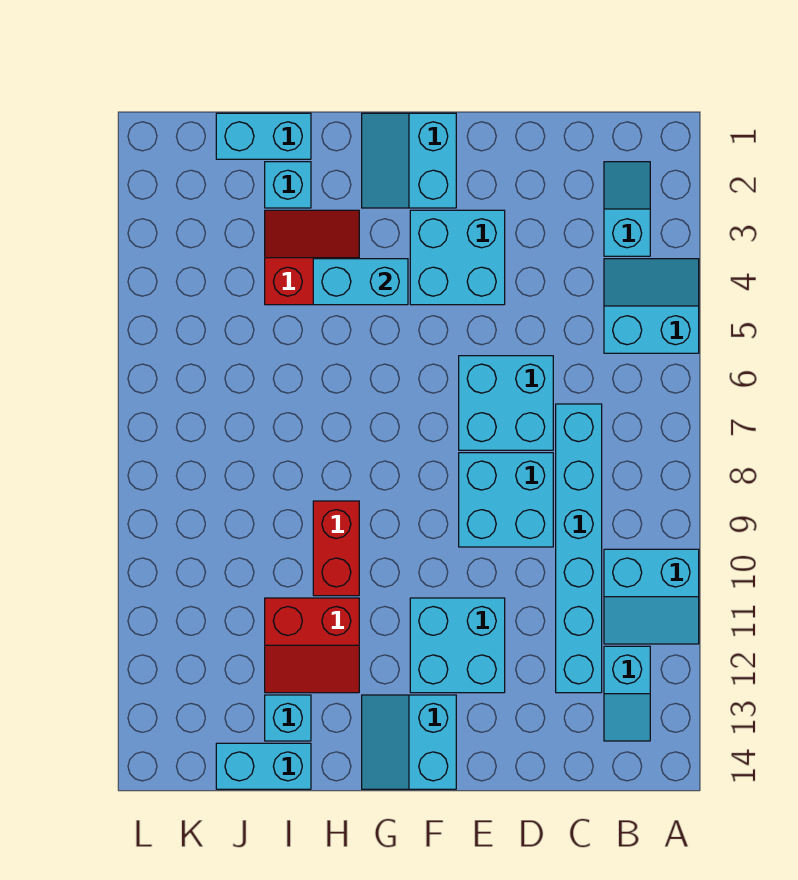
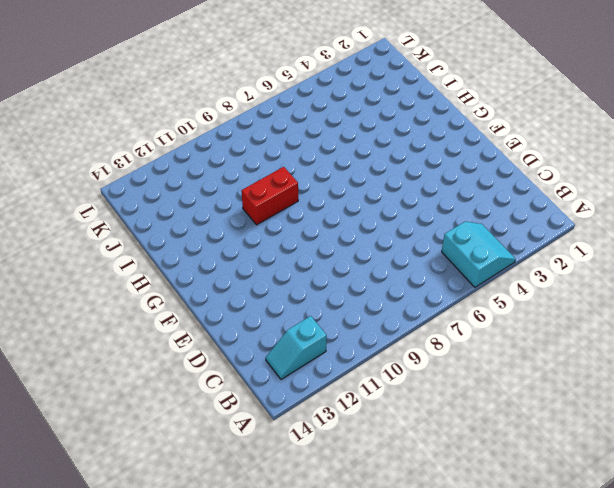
none -> cyan 2x2 slope [604,549,699,644]
none -> cyan 1x2 slope [604,162,650,256]
none -> cyan 1x6 brick [556,404,602,693]

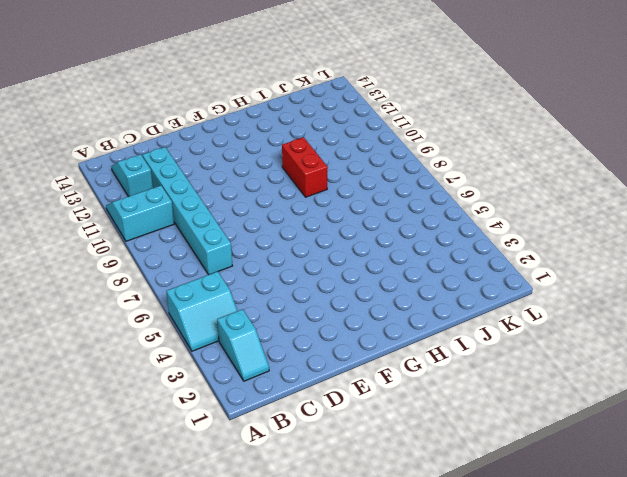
none -> cyan 2x2 brick [459,356,553,450]
none -> cyan 2x2 brick [459,453,553,547]
none -> cyan 2x2 brick [410,210,505,305]

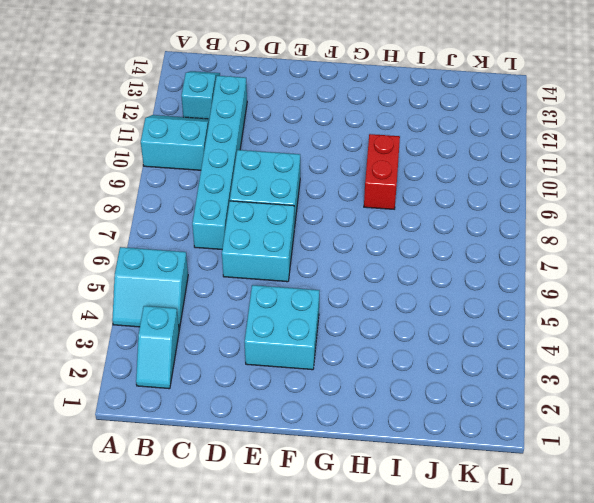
none -> cyan 2x2 brick [410,598,505,693]
none -> cyan 2x2 slope [362,113,456,208]
none -> cyan 2x2 slope [362,695,456,789]

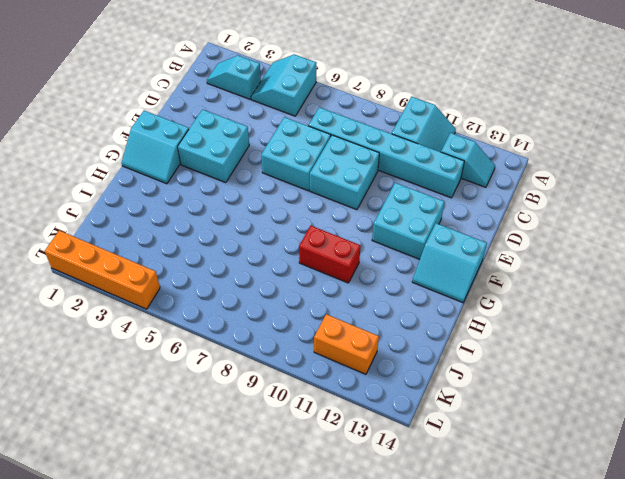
orange 1x2 brick [314,314,379,374] -> none
orange 1x4 brick [45,230,160,309] -> none
none -> red 2x2 slope [265,210,359,305]
none -> red 2x2 slope [265,598,359,693]
none -> cyan 1x2 brick [216,113,311,159]

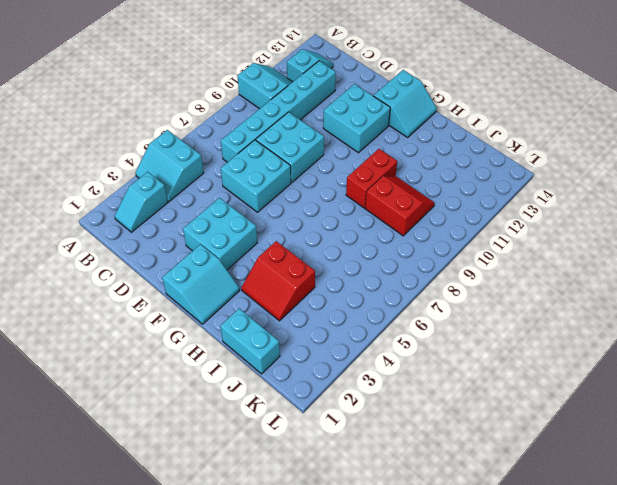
red 2x2 slope [365,176,435,236] -> red 2x2 slope moved to [265,598,359,693]
none -> cyan 1x1 brick [265,162,311,208]
none -> cyan 1x1 brick [265,695,311,741]
none -> cyan 1x2 brick [216,743,311,789]

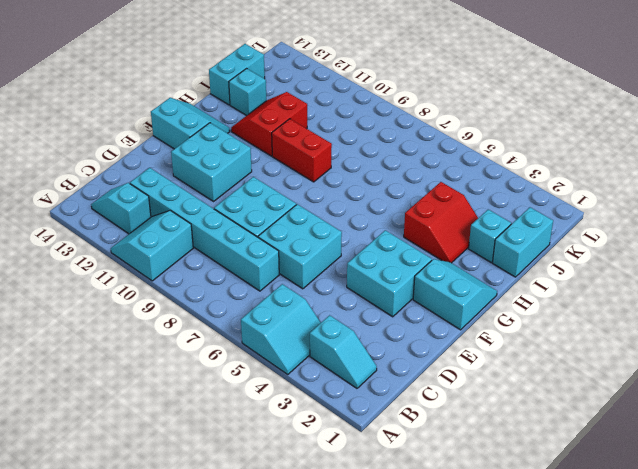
none -> cyan 1x2 brick [313,259,408,305]

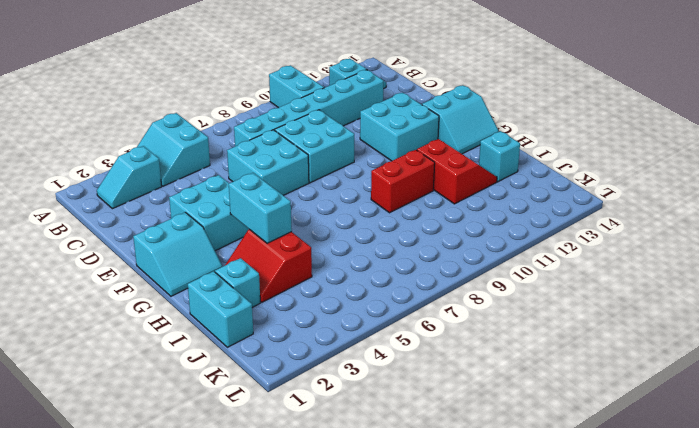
none -> cyan 1x2 brick [216,743,311,789]

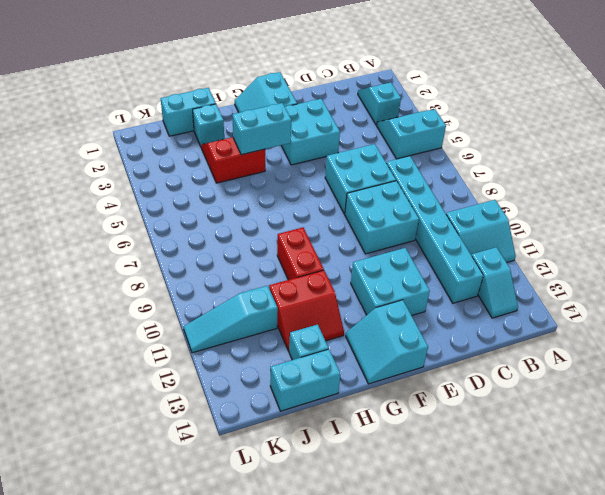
cyan 1x3 slope [183,286,278,353] -> none

